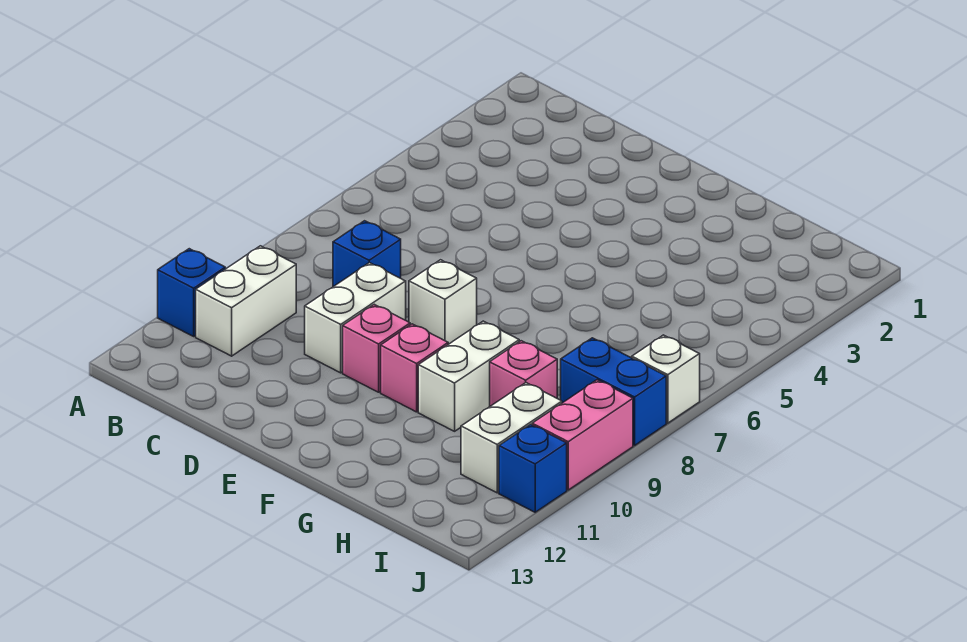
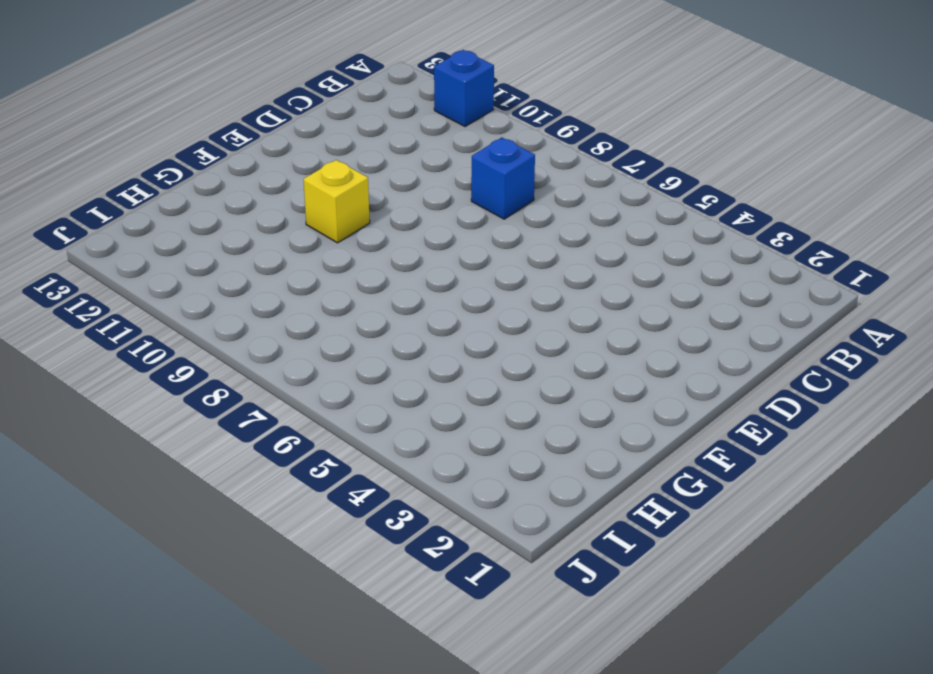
yellow 1x1 brick [304,160,370,243] -> pink 1x1 brick [381,324,448,412]
none -> white 1x2 brick [196,246,296,356]
none -> white 1x2 brick [305,263,406,373]
none -> white 1x1 brick [409,260,477,344]

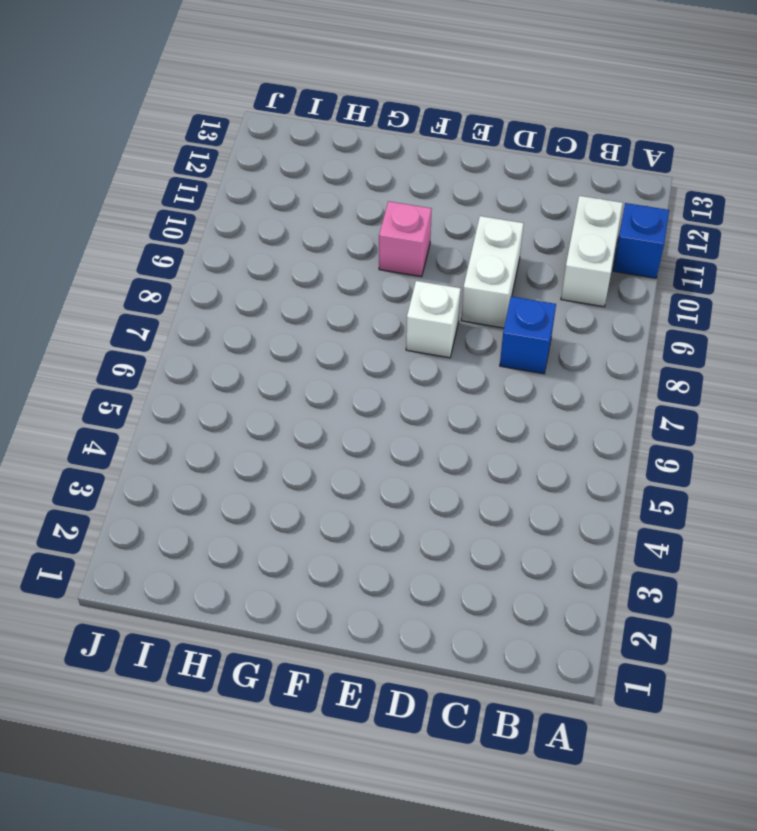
none -> pink 1x1 brick [343,304,410,392]
none -> white 1x2 brick [418,321,519,431]
none -> pink 1x1 brick [490,341,557,406]

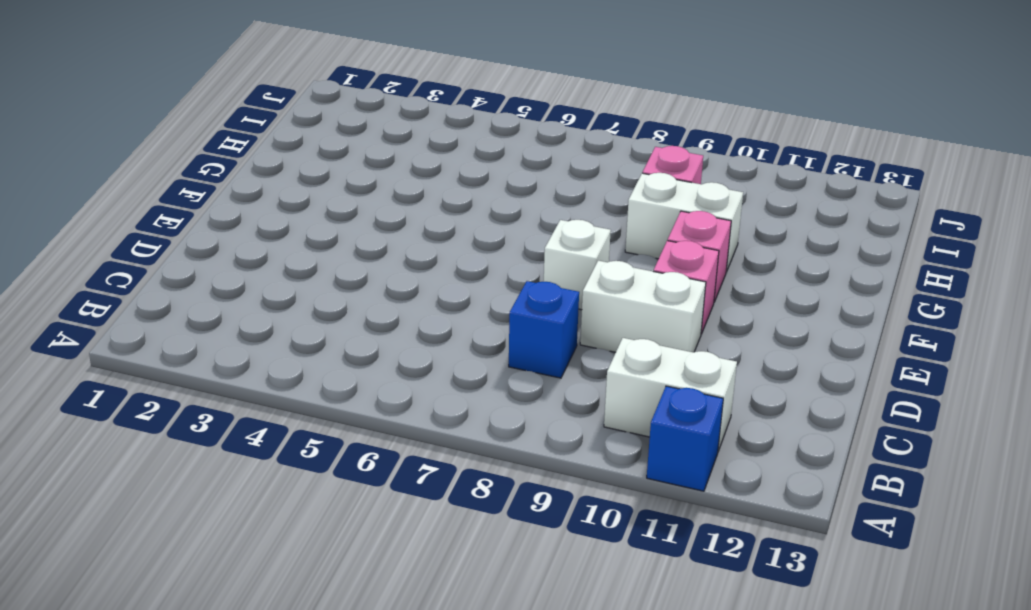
none -> blue 1x2 brick [561,338,666,445]
none -> white 1x2 brick [461,383,562,493]
none -> white 1x1 brick [632,335,700,423]

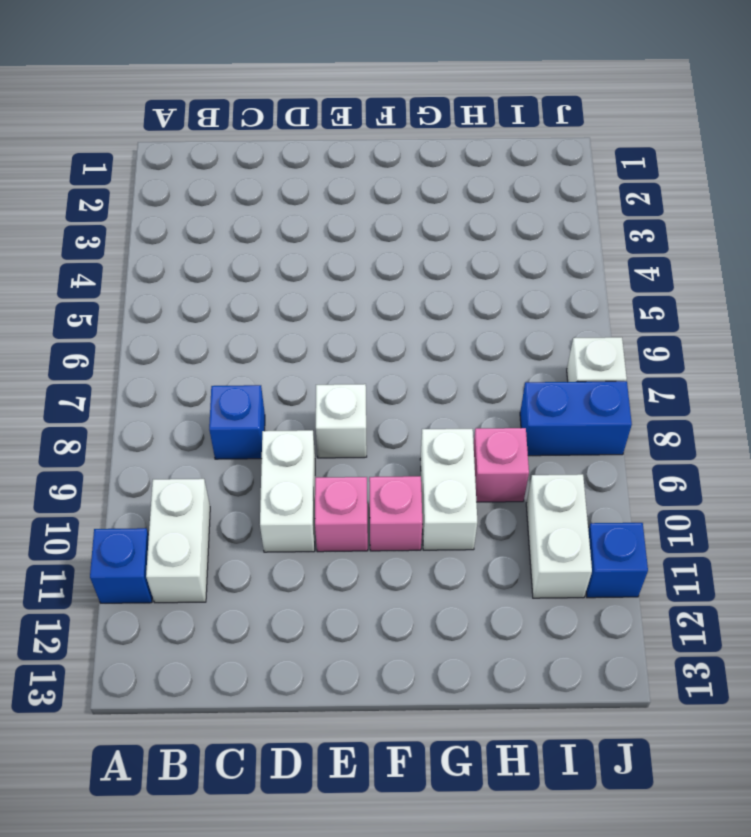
none -> pink 1x2 brick [532,380,633,490]

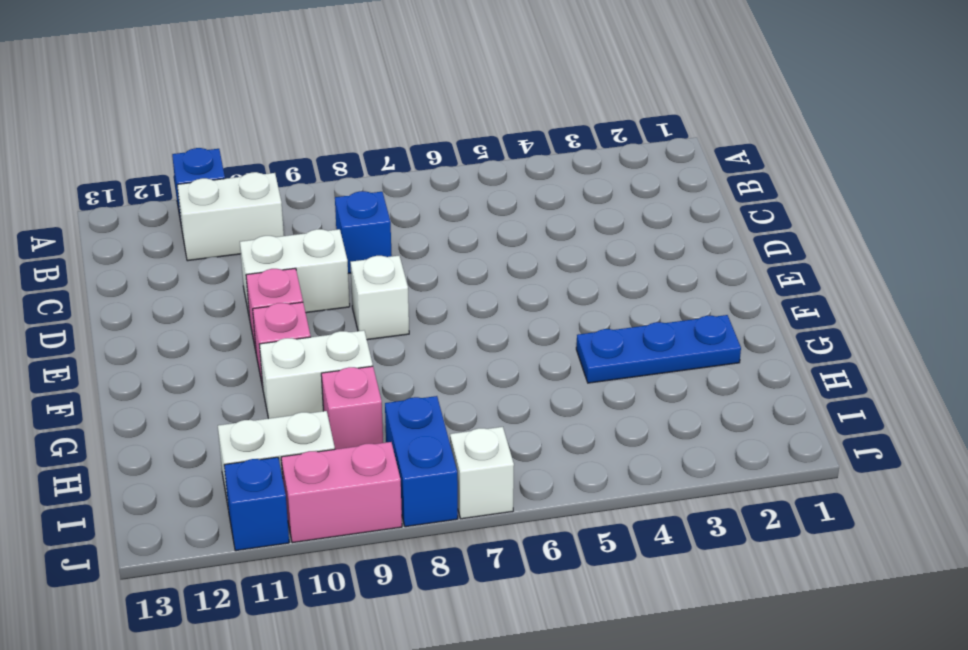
blue 1x3 plate [576,315,741,383] -> none

